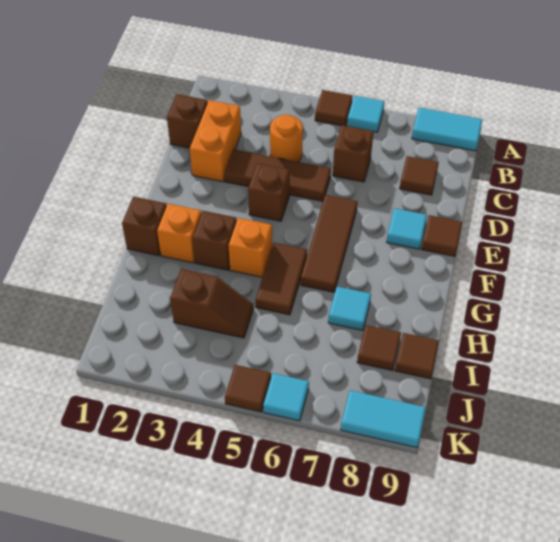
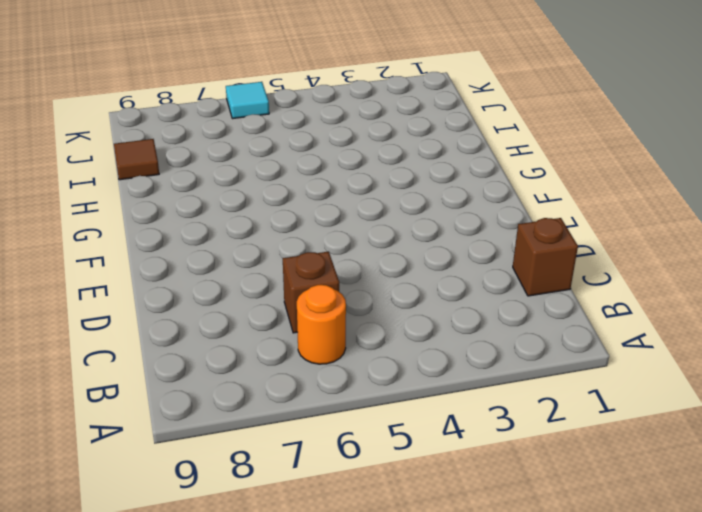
orange 1x1 round brick [297,285,346,364] -> orange 1x1 round brick moved to [270,115,303,162]
none -> brown 1x1 tile [315,90,352,126]
none -> cyan 1x1 tile [347,96,385,132]
none -> cyan 1x2 tile [412,108,483,151]

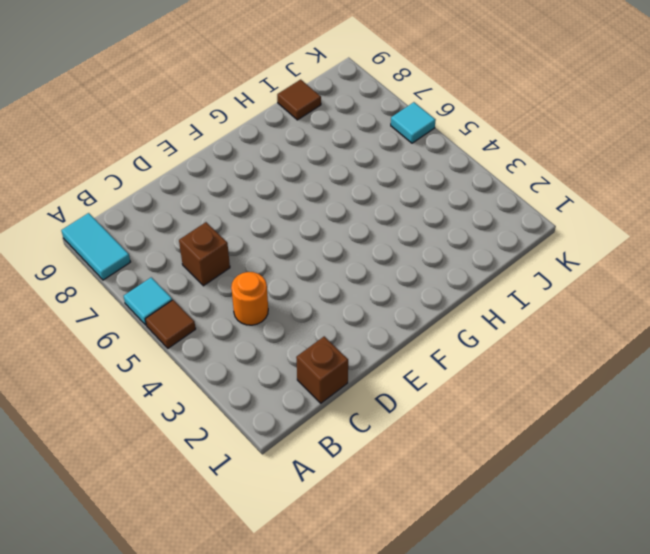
none -> orange 1x2 brick [190,100,241,182]
none -> brown 1x1 tile [400,156,439,195]
none -> brown 1x3 tile [225,150,331,201]

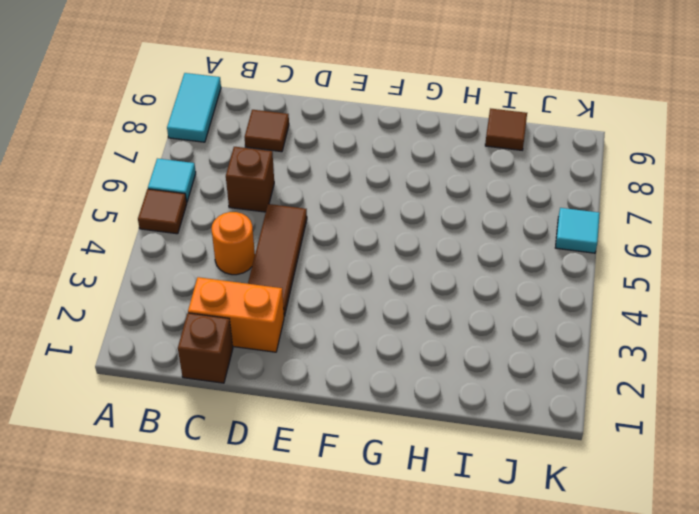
none -> brown 1x1 brick [248,163,290,221]
none -> brown 1x3 tile [301,195,358,292]
none -> cyan 1x1 tile [387,208,427,249]

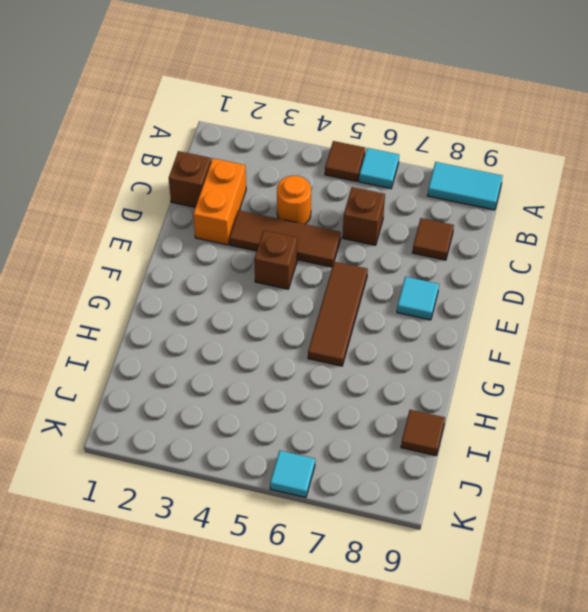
none -> brown 1x1 tile [422,215,462,256]
none -> brown 1x1 brick [122,197,167,256]
none -> orange 1x1 brick [157,204,201,263]

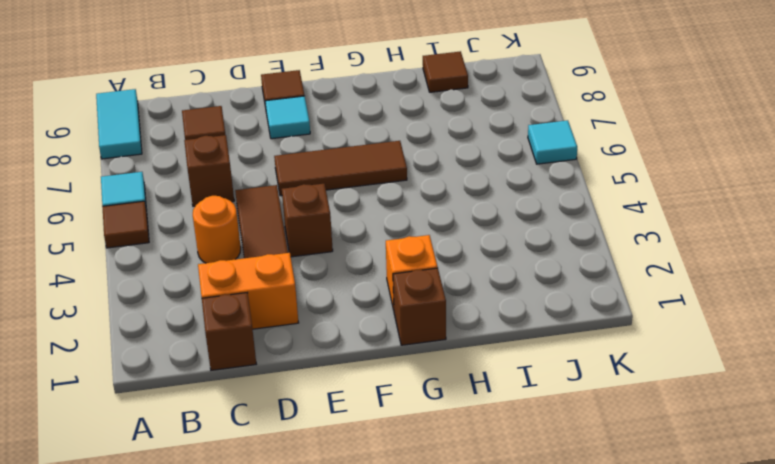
none -> brown 1x1 brick [193,211,237,270]
none -> orange 1x1 brick [228,218,272,277]
none -> brown 1x2 tile [256,243,307,315]

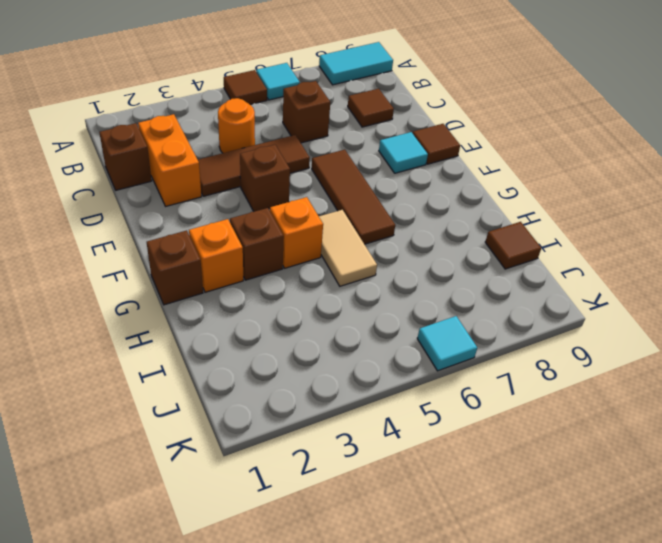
tan 1x2 tile [319,210,377,286] -> brown 1x2 tile [256,243,307,315]
none -> cyan 1x1 tile [328,286,371,330]
none -> brown 1x2 slope [170,269,254,338]
none -> brown 1x1 tile [357,325,401,371]

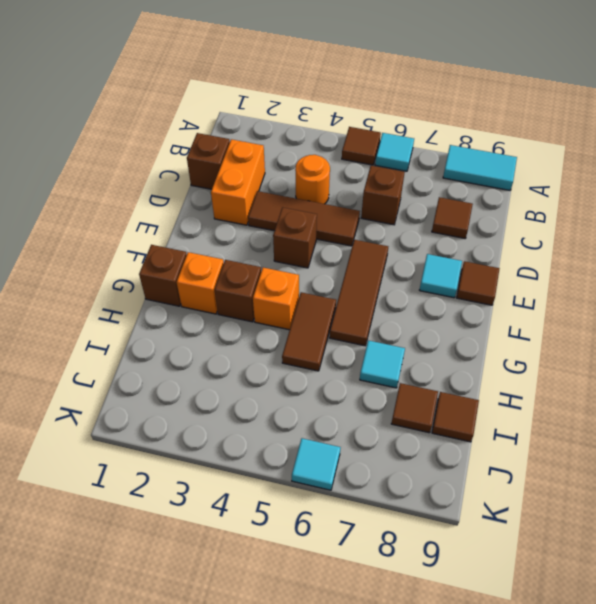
none -> brown 1x2 slope [170,269,254,338]
none -> brown 1x1 tile [225,365,271,412]
none -> cyan 1x2 tile [341,390,426,448]

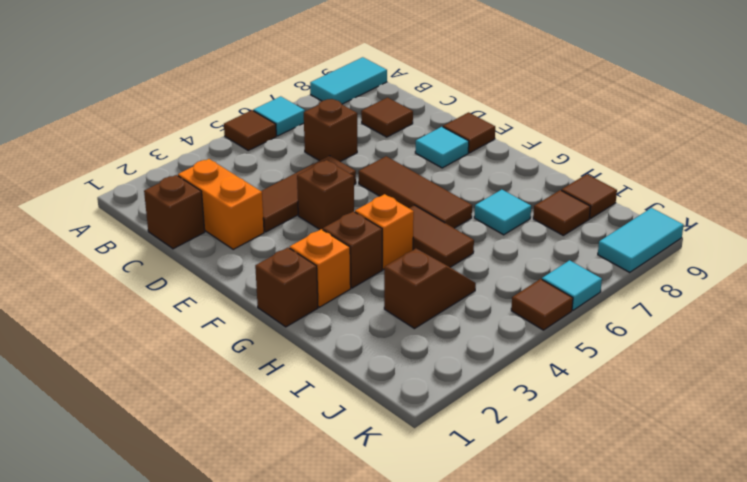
none -> orange 1x1 round brick [270,115,303,162]

